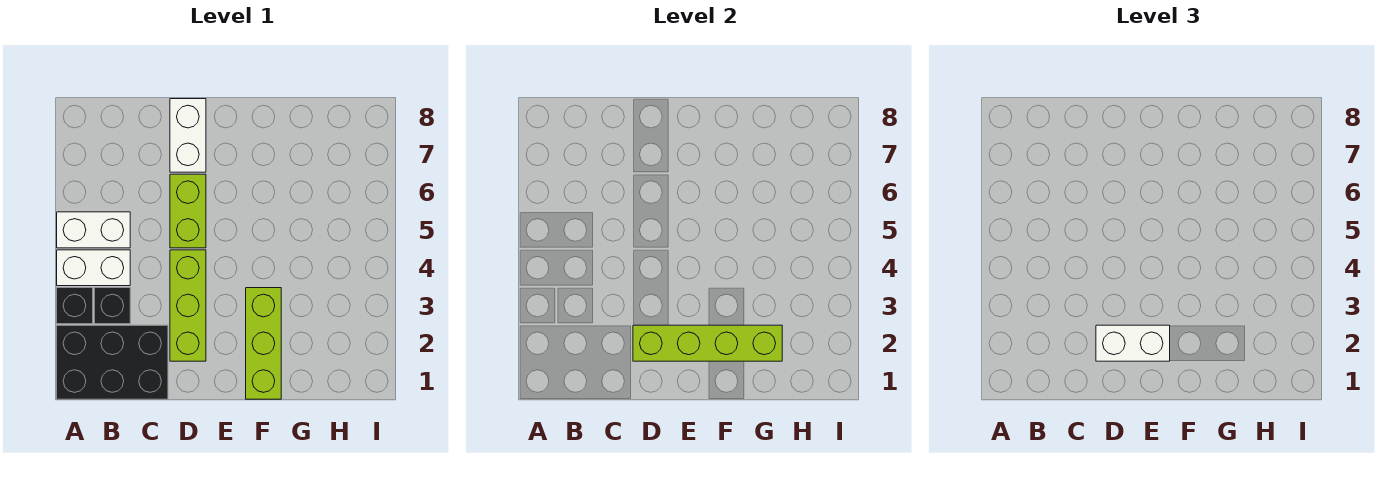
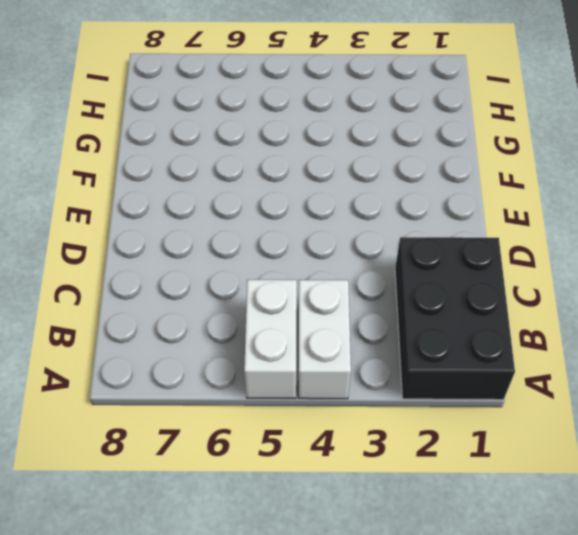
none -> black 1x1 brick [57,288,93,324]
none -> black 1x1 brick [94,288,130,324]

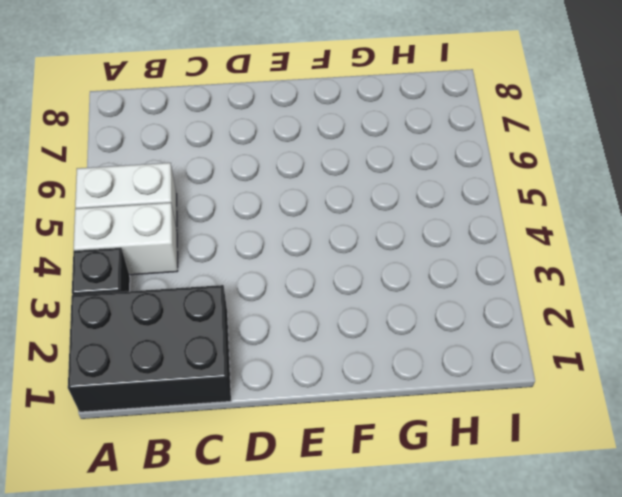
none -> black 1x1 brick [94,288,130,324]
none -> lime 1x3 brick [170,250,206,361]

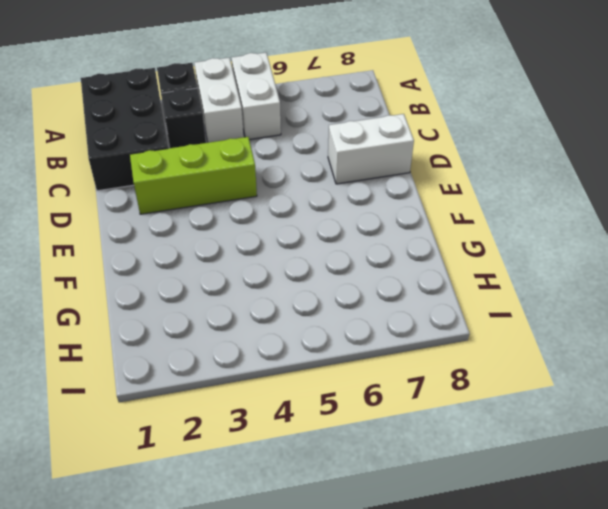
none -> lime 1x2 brick [170,174,206,248]
none -> lime 1x3 brick [246,288,281,399]

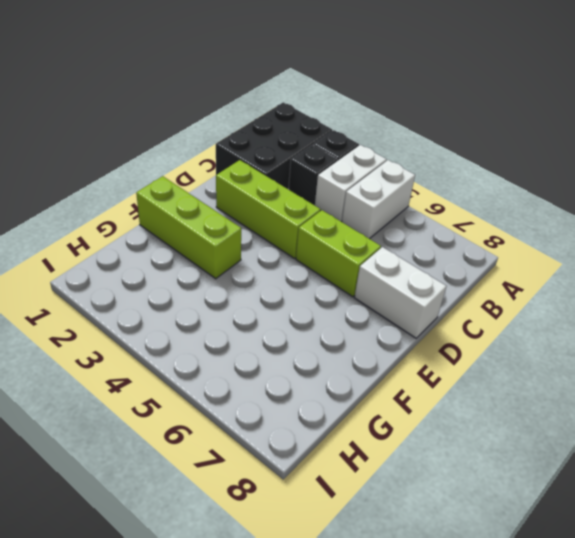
none -> lime 1x4 brick [633,325,782,361]
none -> white 1x2 brick [1096,325,1170,361]

